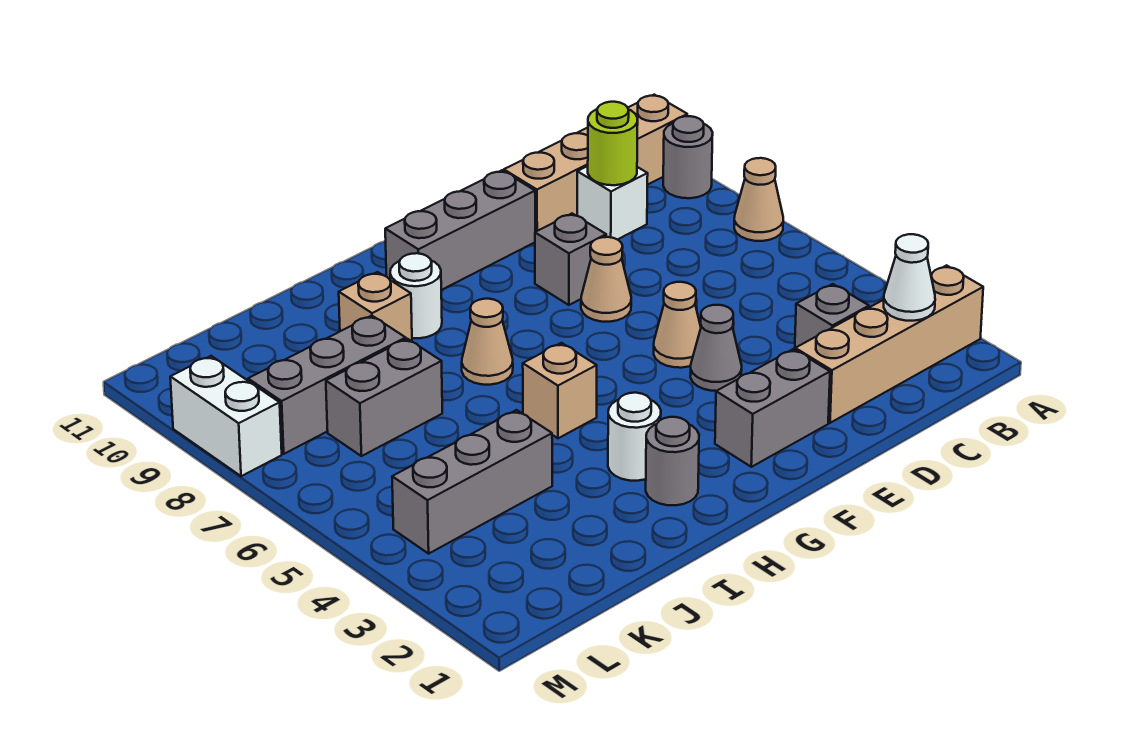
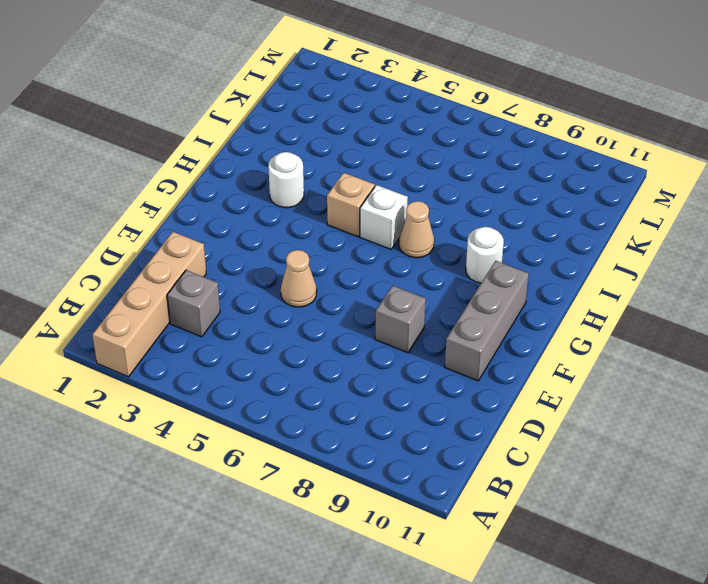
white 1x1 brick [360,185,408,249] -> white 1x1 brick moved to [577,166,648,240]
none -> tan 1x1 cone [734,158,783,241]
none -> grey 1x1 round brick [663,116,713,198]
none -> tan 1x4 brick [504,95,687,232]

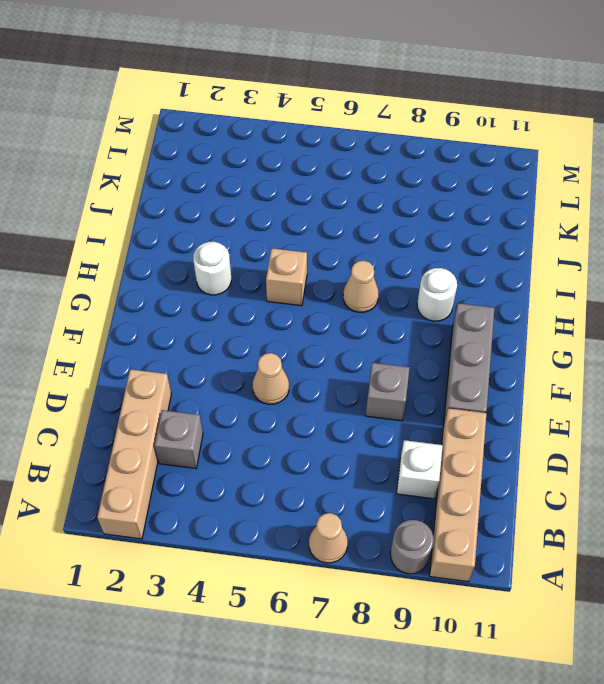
none -> grey 1x2 brick [715,349,830,467]
none -> grey 1x1 cone [690,305,742,391]
none -> tan 1x1 cone [581,237,631,322]

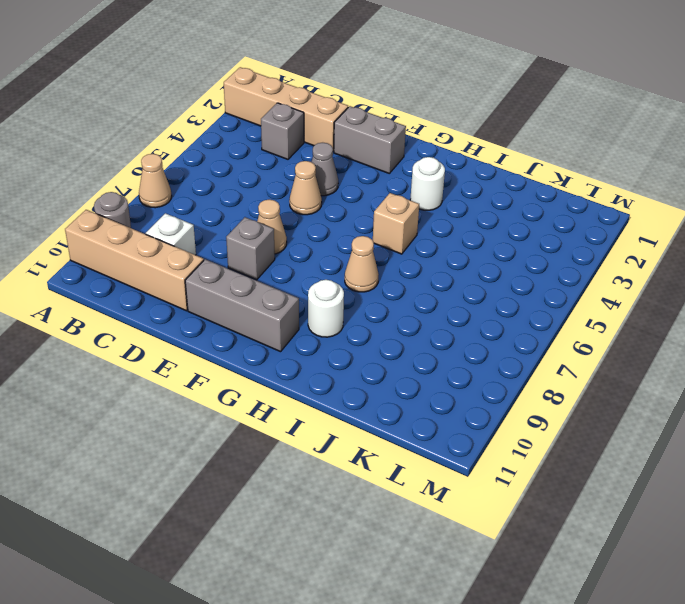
none -> grey 1x1 round brick [646,417,699,505]
none -> tan 1x1 brick [339,272,412,341]
none -> grey 1x3 brick [392,410,552,554]

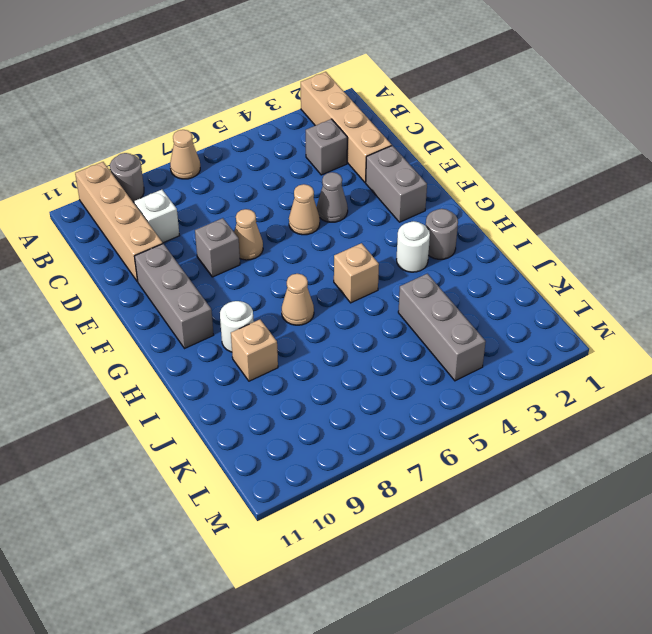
none -> grey 1x2 brick [326,339,442,456]
none -> grey 1x3 brick [248,316,406,454]
none -> white 1x2 brick [170,356,282,476]

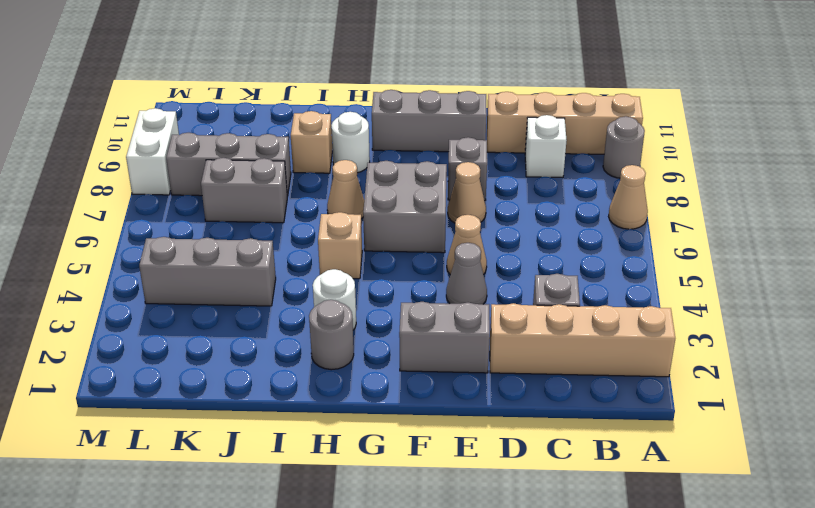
grey 2x2 brick [363,161,447,253] -> none
none -> white 1x1 cone [884,234,935,321]
none -> lime 1x1 round brick [588,102,638,185]

